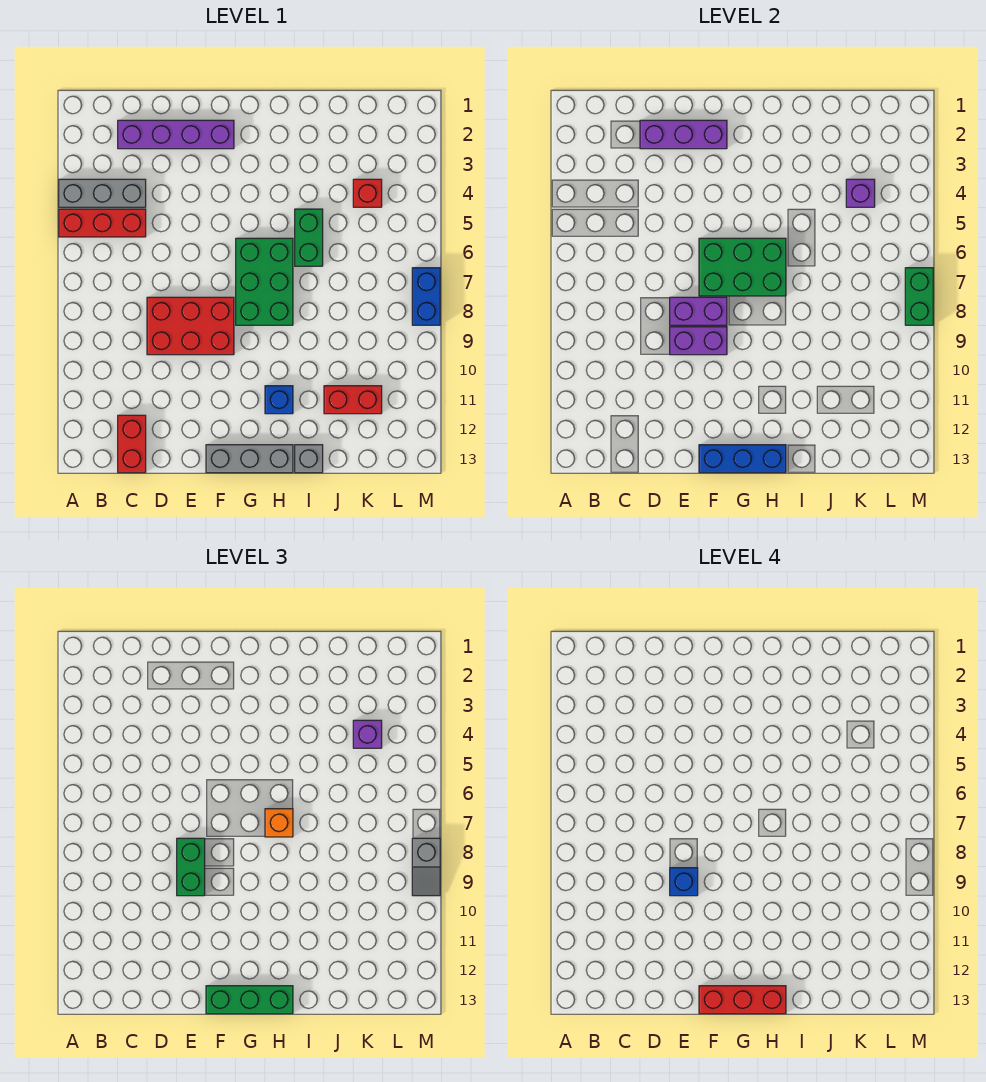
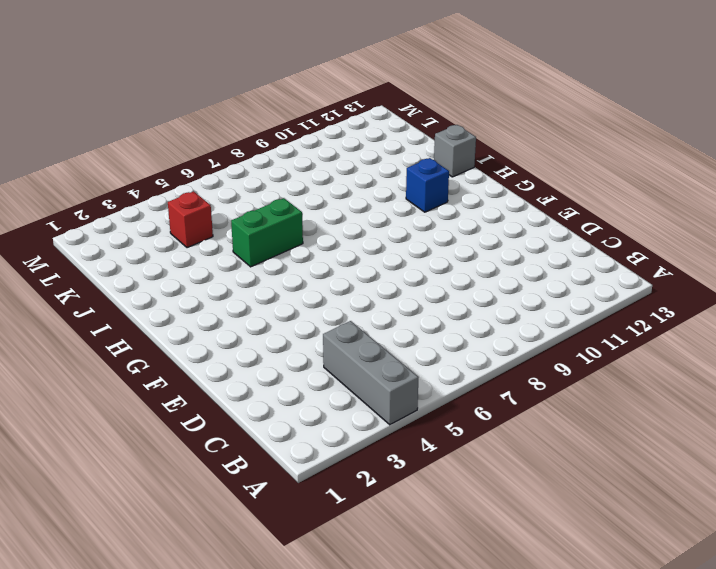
none -> red 1x3 brick [59,209,146,237]
none -> purple 1x4 brick [118,120,234,149]
none -> red 1x2 brick [118,415,146,473]

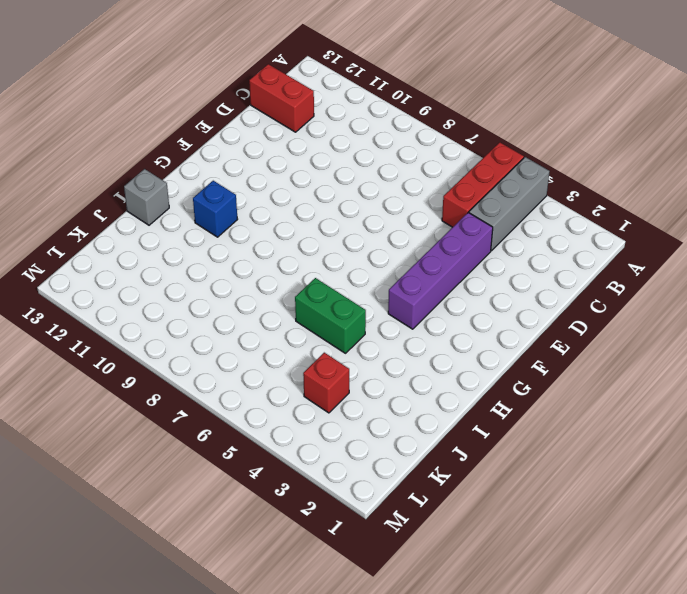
purple 1x4 brick [388,213,493,329] -> purple 1x4 brick moved to [118,120,234,149]
none -> red 2x3 brick [147,297,234,355]
none -> grey 1x3 brick [206,445,293,473]
none -> green 2x3 brick [236,238,293,325]

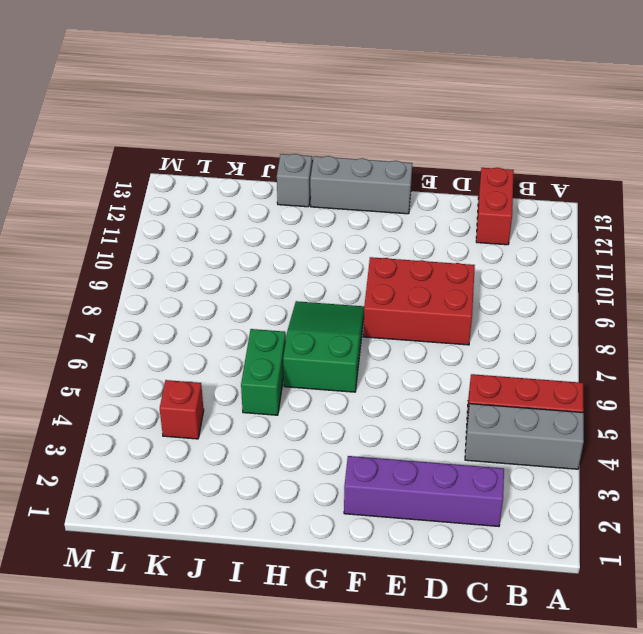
green 2x3 slope [283,301,364,392] -> green 2x3 brick [236,238,293,325]
none -> blue 1x1 brick [265,386,293,414]
none -> red 1x2 brick [324,386,382,414]
none -> blue 1x2 brick [412,268,440,325]

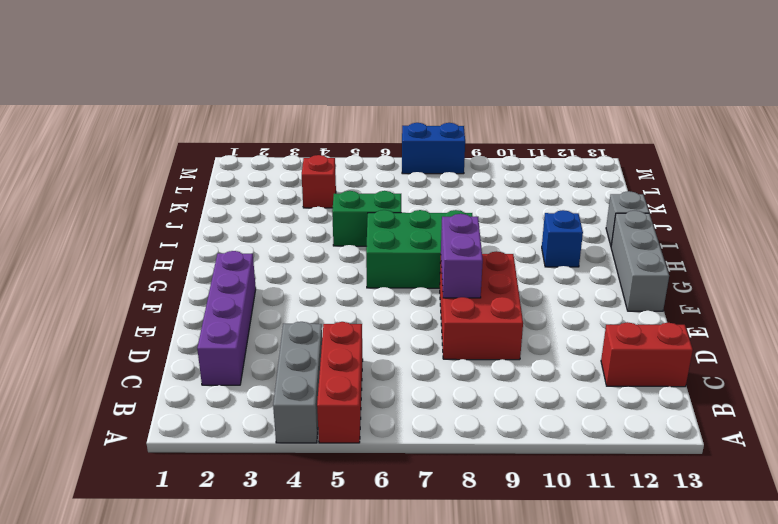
none -> red 1x2 brick [324,386,382,414]
none -> purple 1x3 brick [640,120,727,149]
none -> purple 1x2 brick [670,327,727,355]

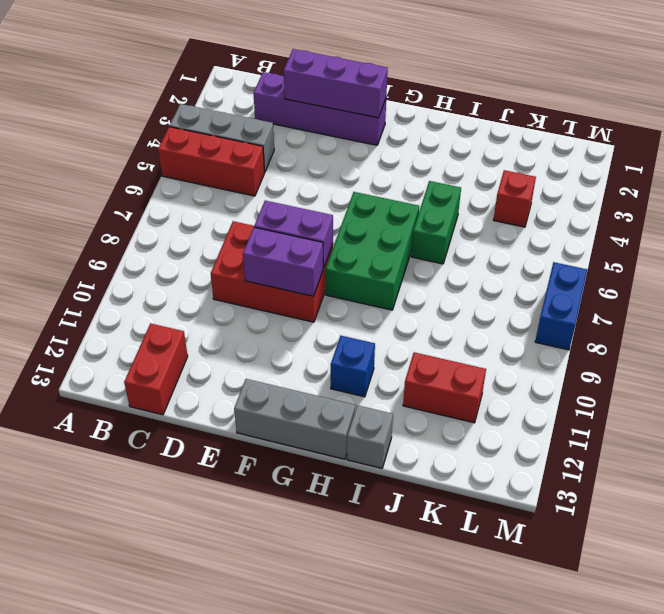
none -> green 2x3 brick [699,238,786,296]
none -> blue 1x3 brick [699,445,786,473]
none -> purple 1x1 brick [846,179,875,207]

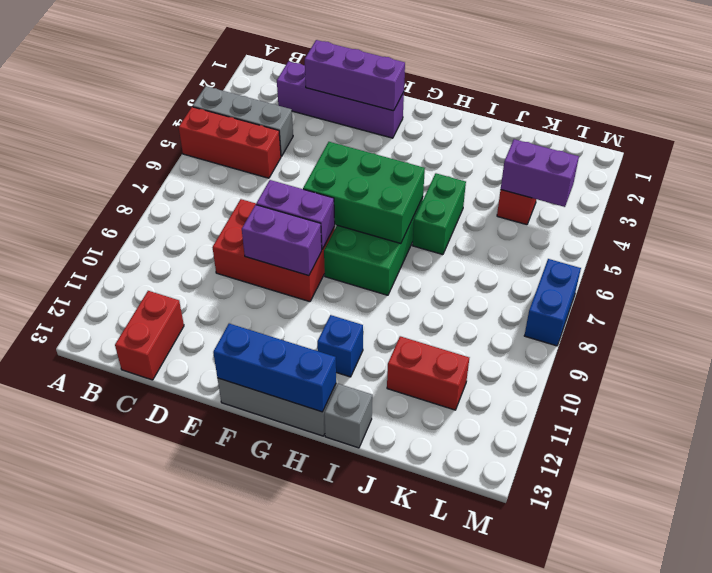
purple 1x2 brick [501,139,579,207] -> purple 1x1 brick [846,179,875,207]
none -> green 1x2 brick [905,268,933,325]
none -> green 1x2 brick [177,838,205,896]
none -> green 1x3 brick [206,986,293,1014]

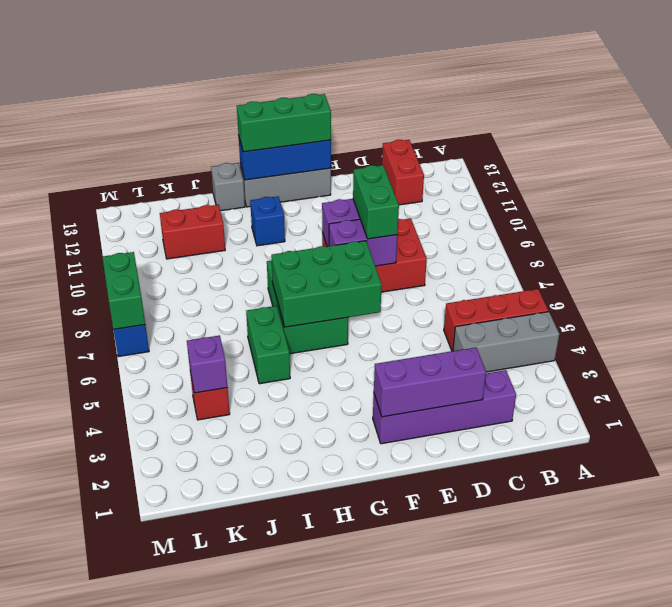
none -> orange 1x1 brick [265,809,293,837]
none -> purple 1x1 brick [353,720,382,748]
none -> grey 1x2 slope [412,838,440,896]

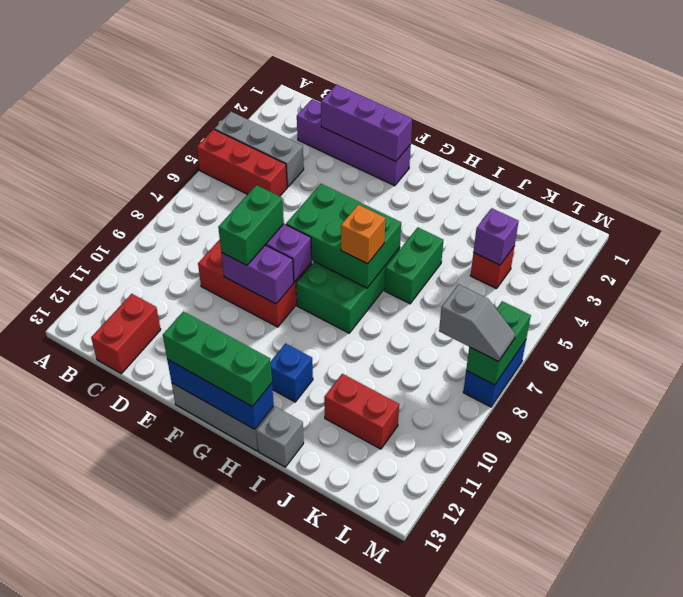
grey 1x2 slope [439,284,515,362] -> grey 1x2 slope turned to [412,838,440,896]
none -> purple 1x1 brick [353,720,382,748]
none -> blue 1x1 brick [670,868,698,896]
none -> red 1x3 brick [699,986,786,1014]

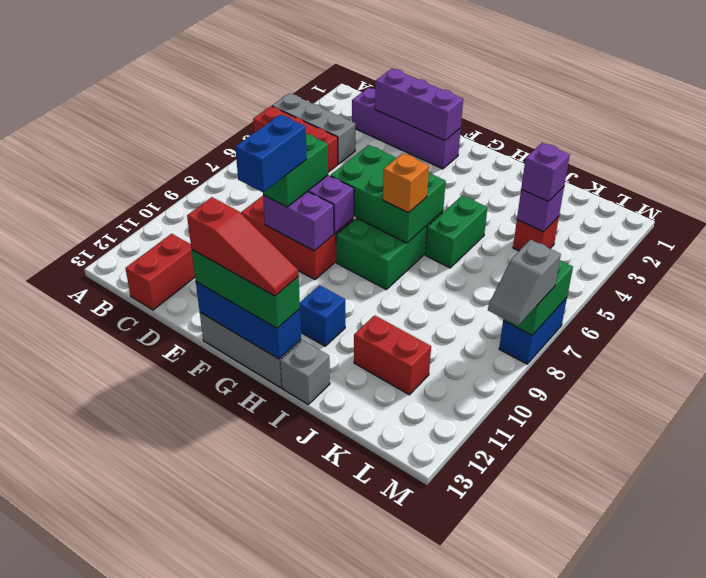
blue 1x2 brick [235,115,307,192] -> blue 1x1 brick [670,868,698,896]
red 1x3 slope [187,197,299,296] -> red 1x3 brick [699,986,786,1014]

